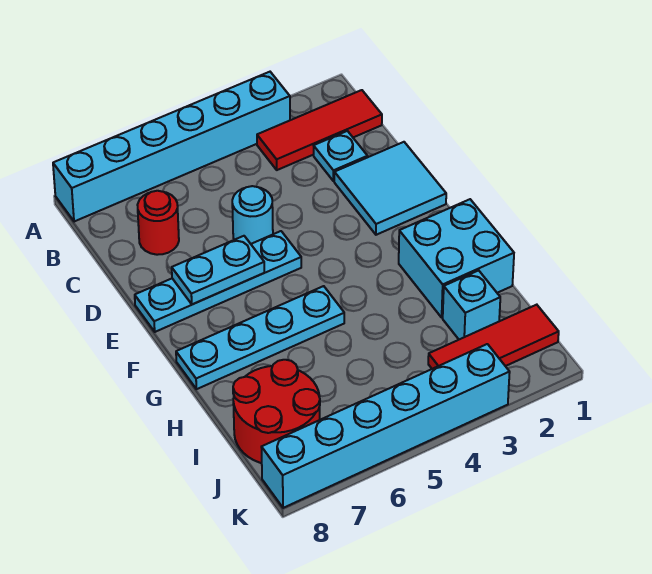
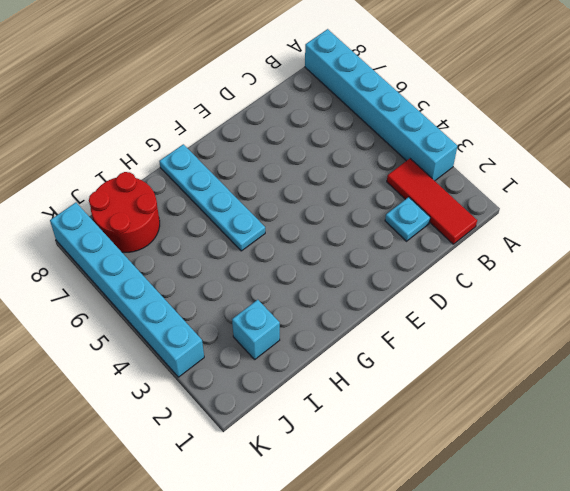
none -> red 1x1 round brick [138,191,179,255]
none -> cyan 2x2 tile [334,142,446,235]
none -> cyan 1x1 round brick [232,186,273,244]

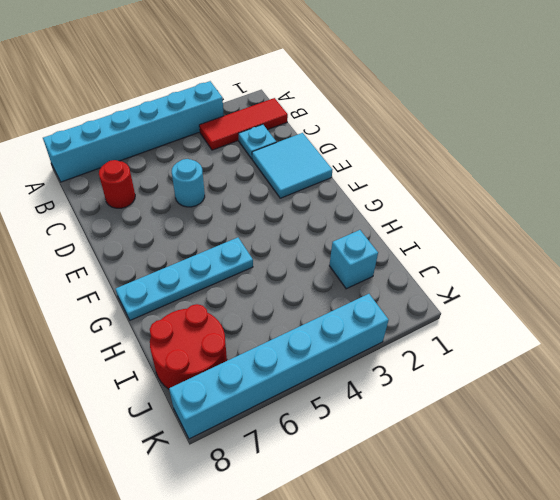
none -> cyan 1x4 plate [135,231,301,332]
none -> cyan 2x2 brick [399,199,514,317]
none -> red 1x3 tile [428,305,559,369]

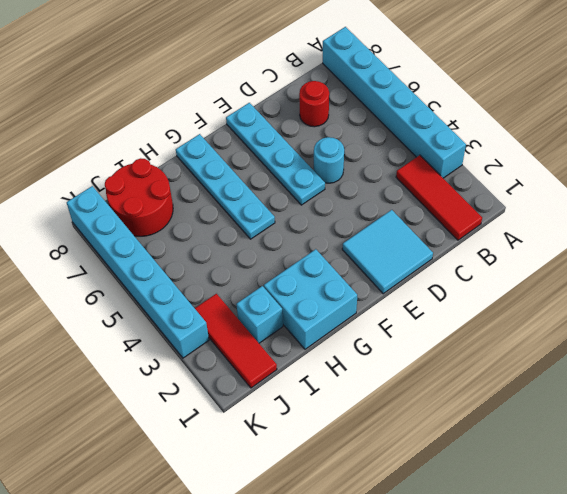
none -> cyan 1x1 plate [314,131,368,181]
none -> cyan 1x2 plate [172,236,264,304]

